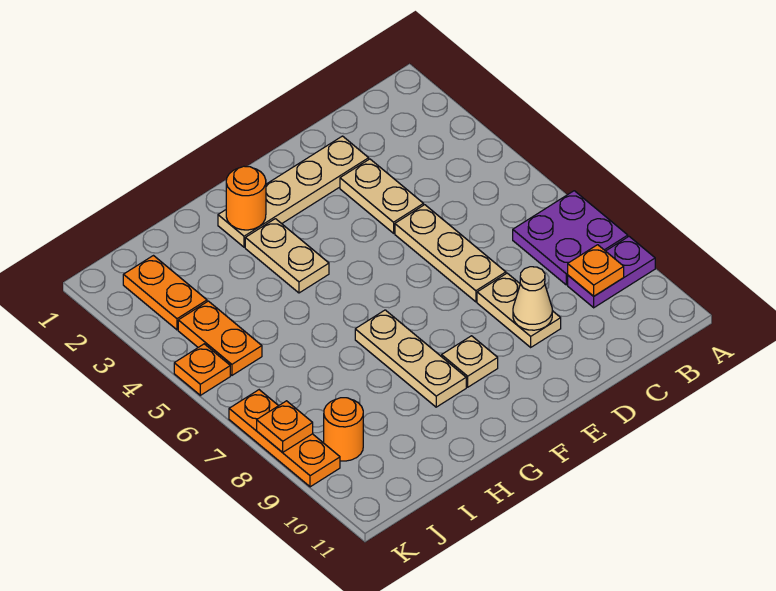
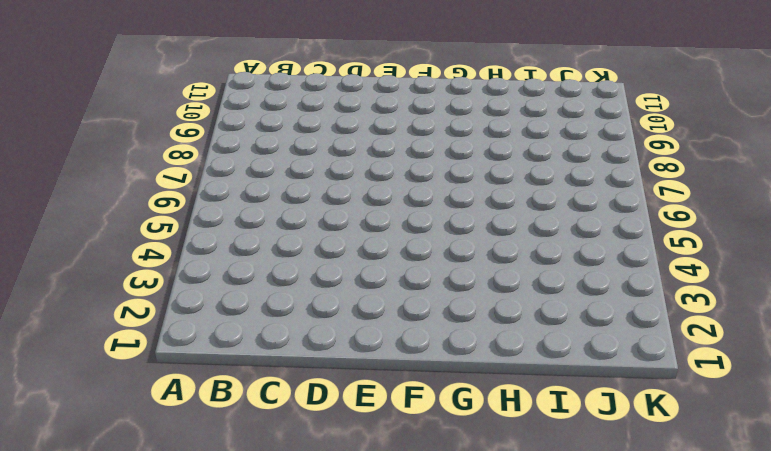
none -> purple 2x2 plate [513,191,628,285]
none -> purple 1x2 plate [568,237,655,308]
none -> tan 1x4 plate [218,136,369,247]

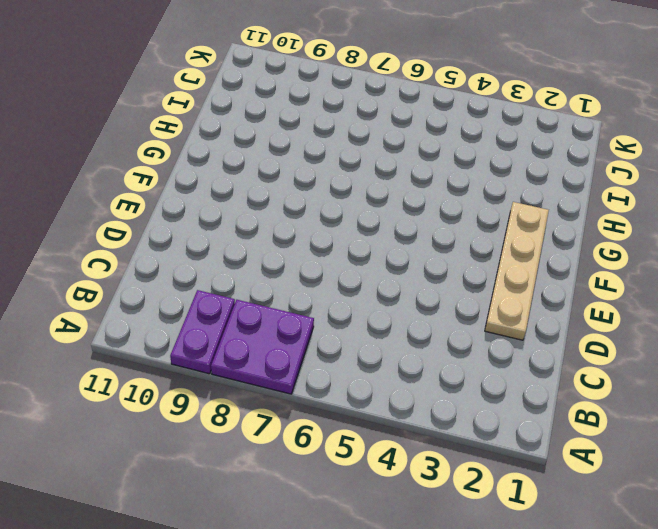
none -> tan 1x2 plate [340,159,424,233]
none -> tan 1x3 plate [395,205,506,302]
none -> tan 1x2 plate [477,273,561,347]

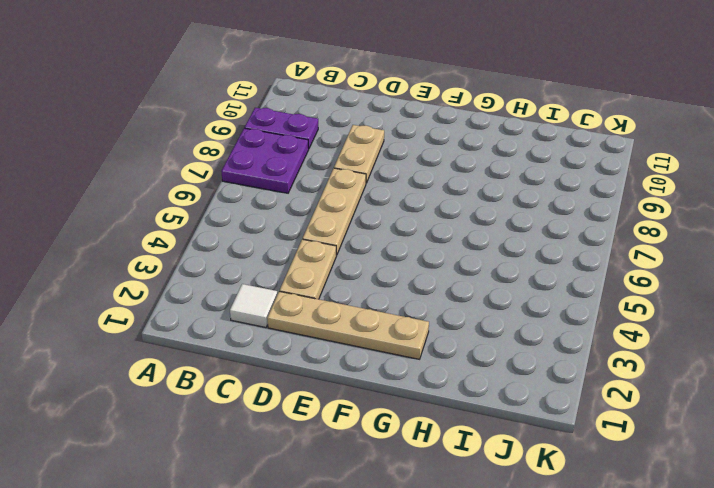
white 1x1 tile [230,284,277,327] -> none
none -> tan 1x1 plate [442,336,498,387]
none -> tan 1x2 plate [245,219,329,293]
none -> tan 1x3 plate [355,310,466,407]

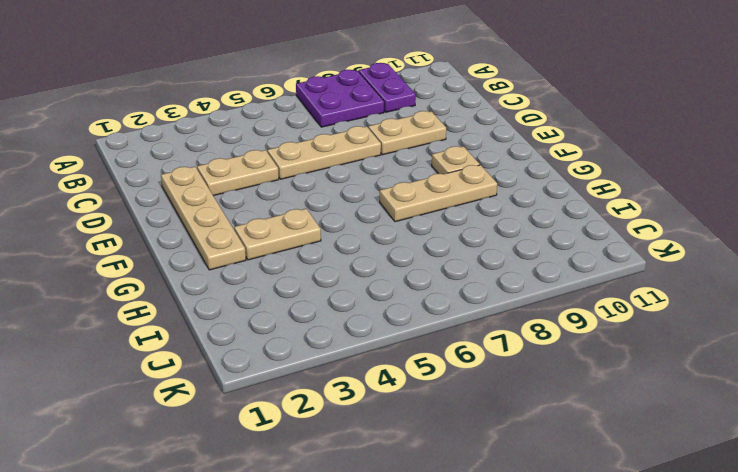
none -> orange 1x2 plate [123,256,207,330]
none -> orange 1x2 plate [178,301,262,375]
none -> orange 1x1 round brick [324,398,363,461]

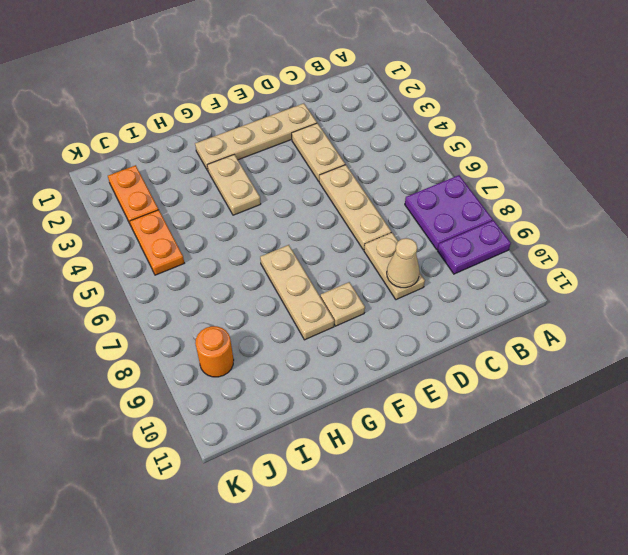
none -> orange 1x1 plate [174,344,230,395]
none -> orange 1x3 plate [229,390,340,487]
none -> orange 1x1 plate [568,245,624,296]

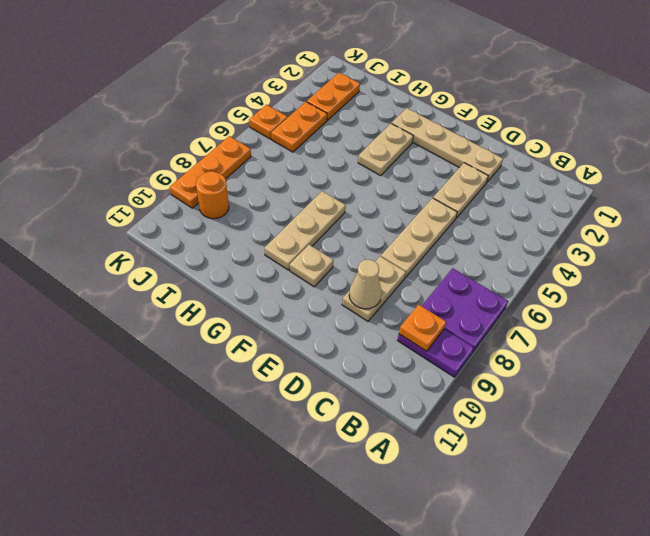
none -> orange 1x1 round brick [226,166,266,230]
none -> orange 1x1 plate [257,401,313,452]

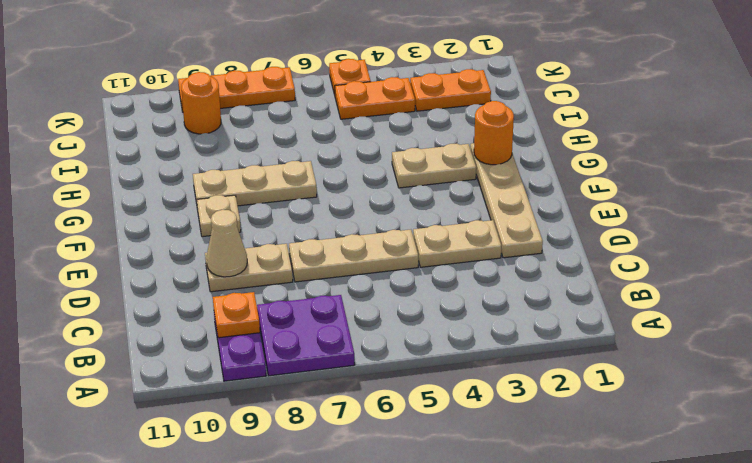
none -> orange 1x1 plate [257,401,313,452]

